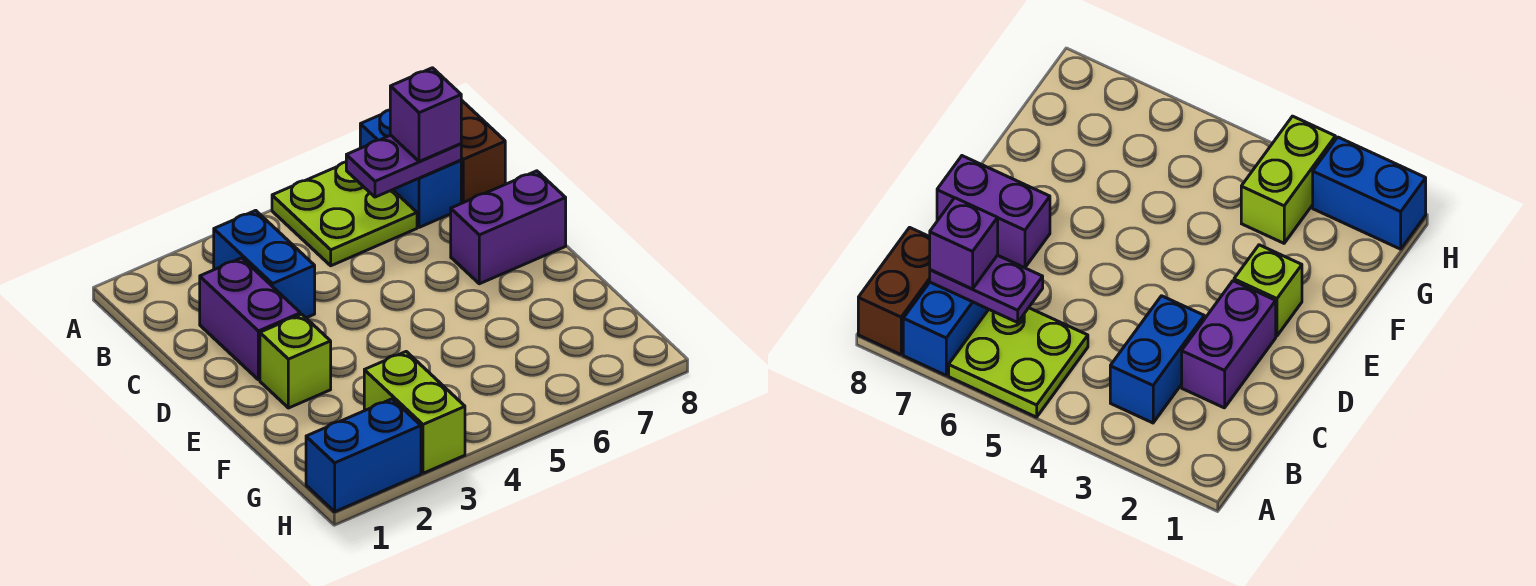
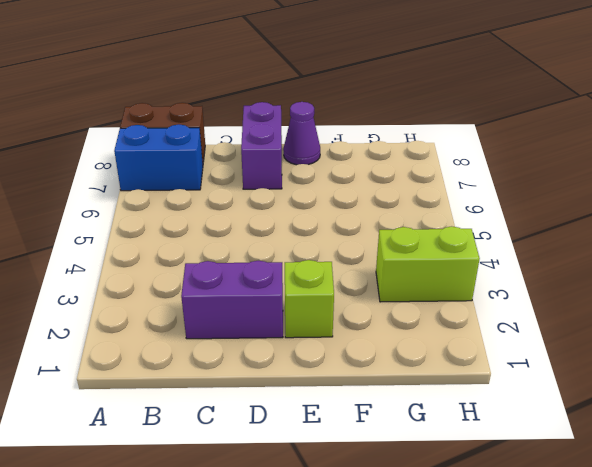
purple 1x1 cone [283,102,320,165] -> none
none -> lime 2x2 plate [272,162,417,266]
none -> blue 1x2 brick [214,210,315,318]

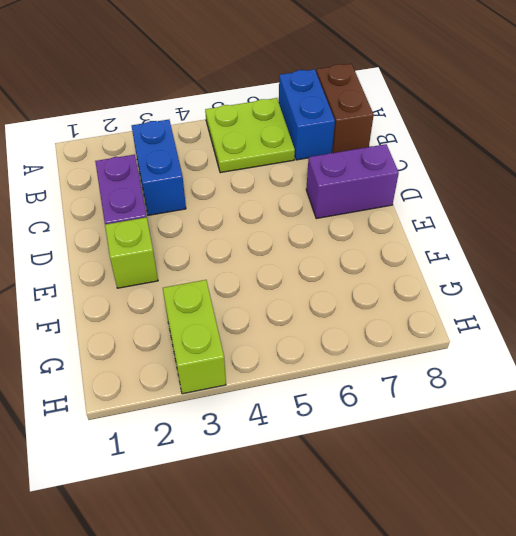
none -> blue 1x2 brick [306,399,421,512]
none -> purple 1x2 plate [346,135,461,197]

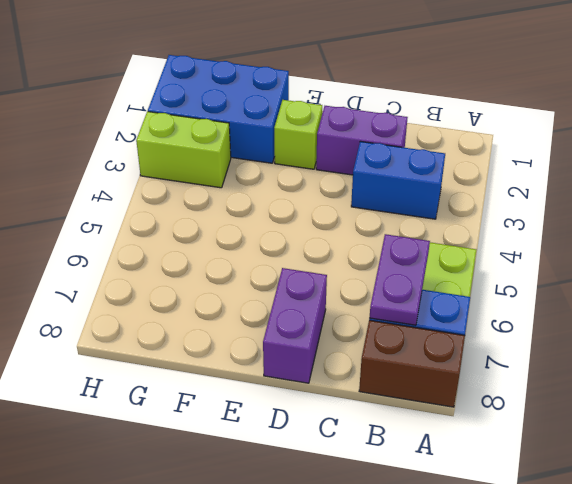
blue 2x3 brick [148,55,289,163] -> blue 1x2 brick [306,399,421,512]
none -> purple 1x1 brick [390,68,461,162]

